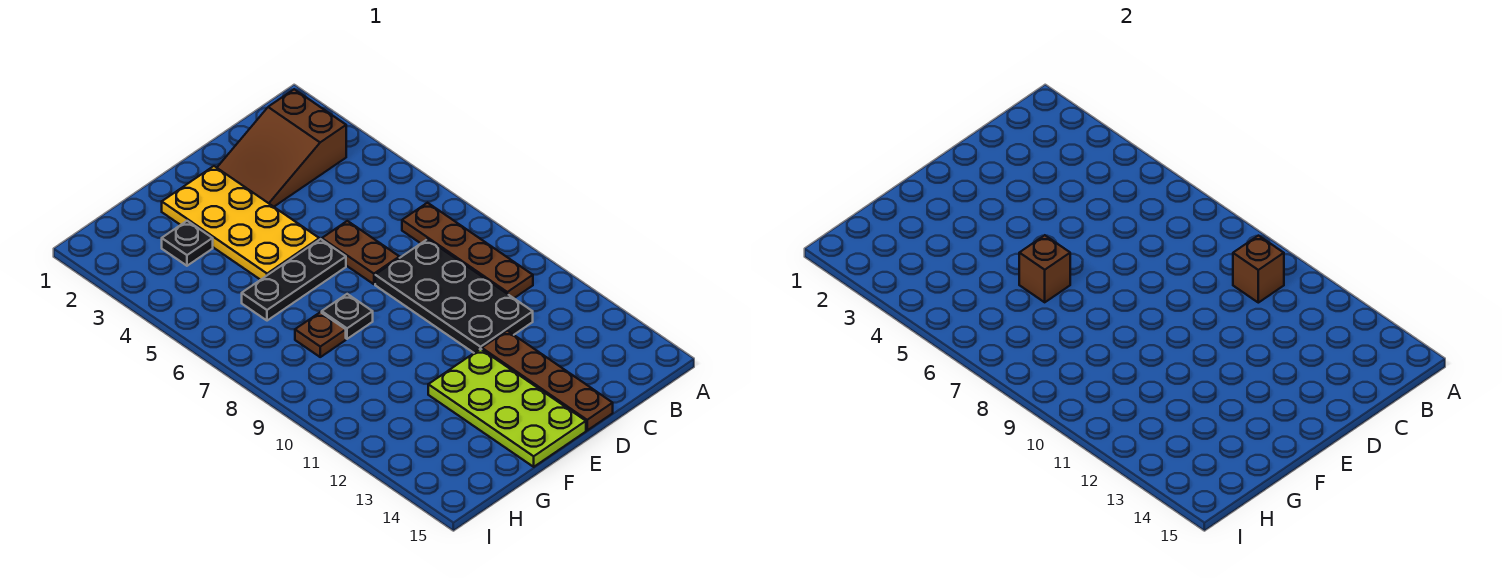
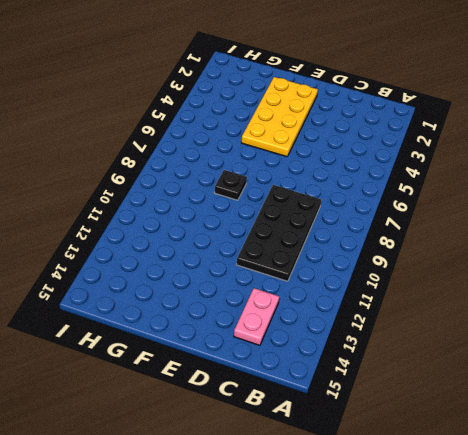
pink 1x2 plate [234,288,279,345] -> none
none -> brown 2x3 slope [217,89,346,207]
none -> brown 1x4 plate [402,203,533,298]
none -> brown 1x2 plate [322,221,399,284]

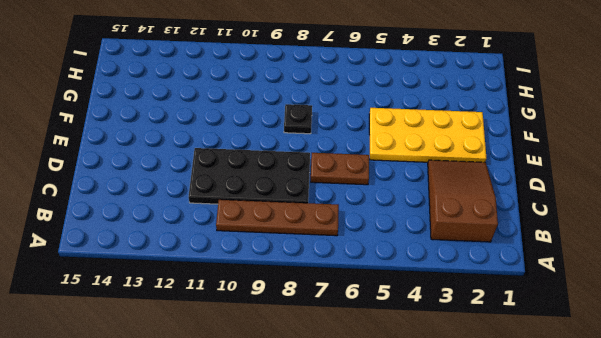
none -> brown 1x4 plate [482,331,613,430]
none -> black 1x3 plate [242,239,346,321]
none -> lime 2x4 plate [428,349,586,467]

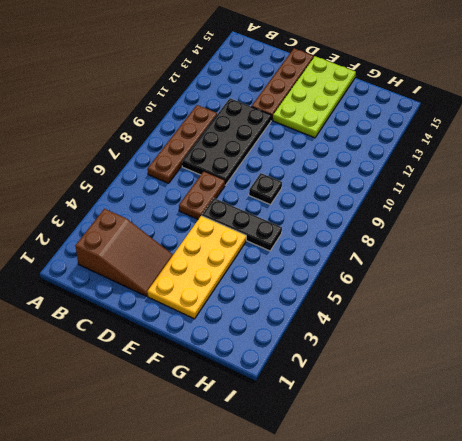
none -> black 1x1 plate [162,221,213,266]
none -> brown 1x1 plate [295,312,346,357]
none -> brown 1x1 brick [1233,236,1284,303]

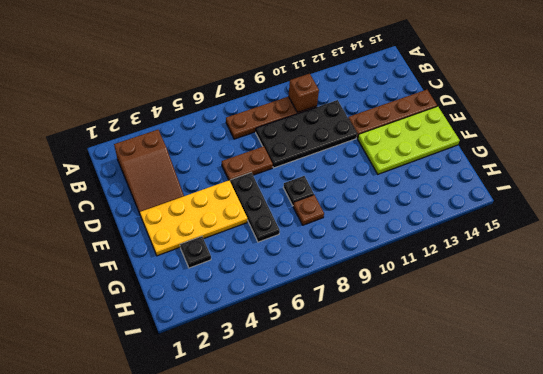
none -> brown 1x1 brick [1019,235,1070,302]

